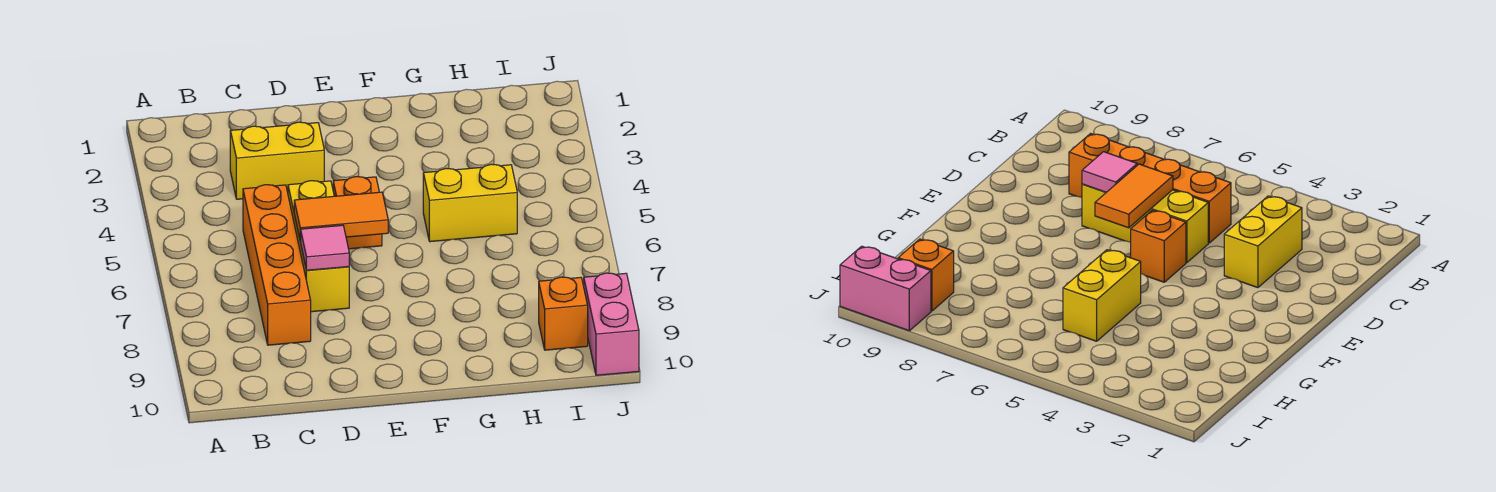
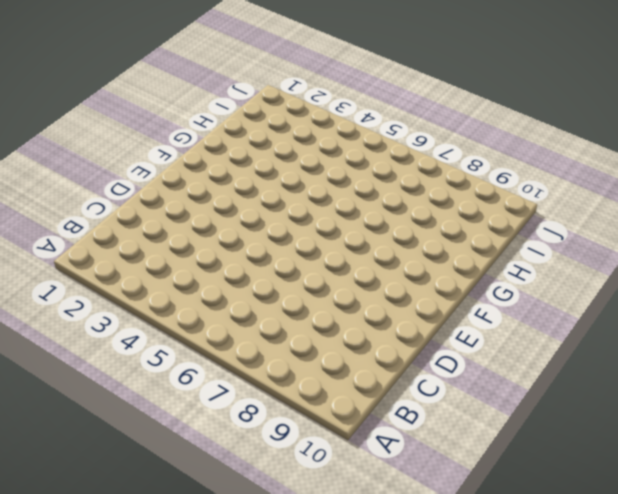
none -> yellow 1x2 brick [230,122,324,199]
none -> orange 1x4 brick [243,185,311,345]

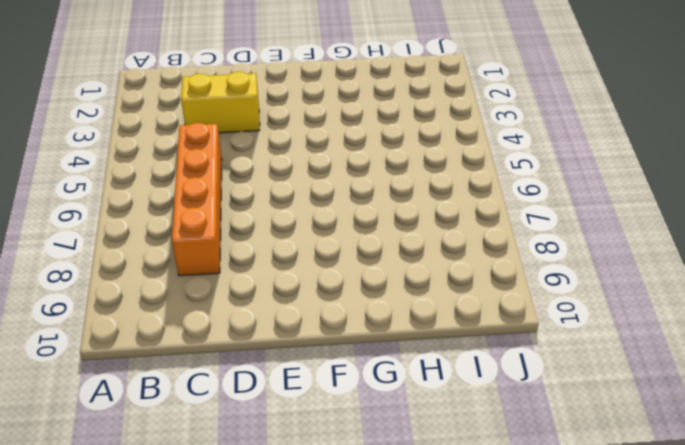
none -> yellow 1x3 brick [288,181,349,312]
none -> orange 1x1 brick [333,177,382,249]

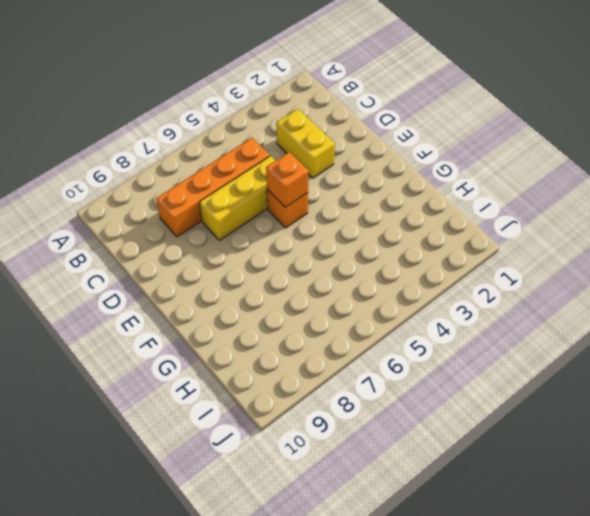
orange 1x1 brick [266,152,309,207] -> orange 1x1 brick moved to [539,277,588,350]
none -> yellow 1x2 brick [423,164,517,242]
none -> pink 1x2 brick [584,273,639,375]

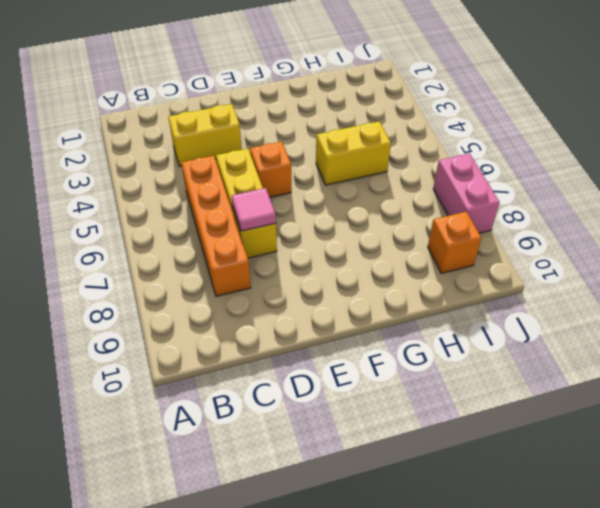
pink 1x2 brick [433,154,500,233] -> pink 1x2 brick moved to [584,273,639,375]
none -> orange 1x2 tile [294,192,388,241]

